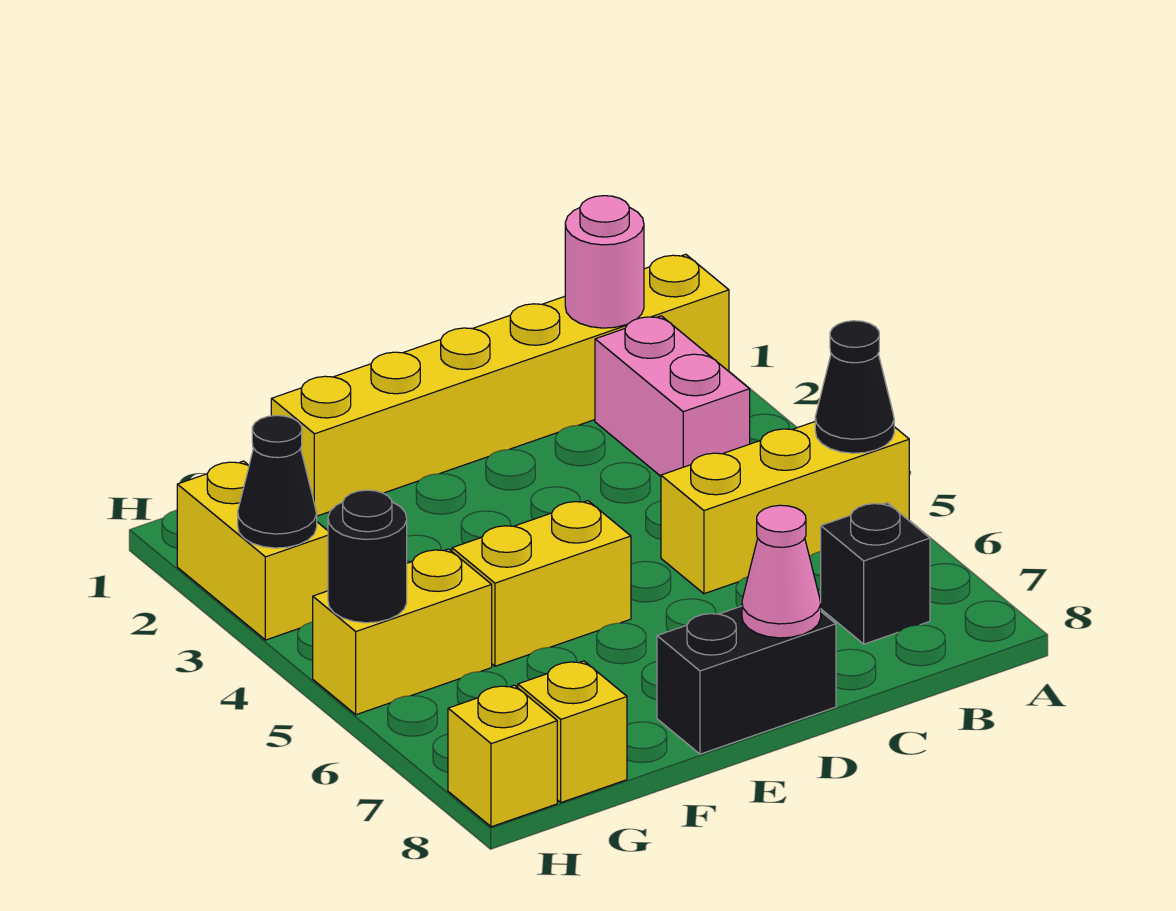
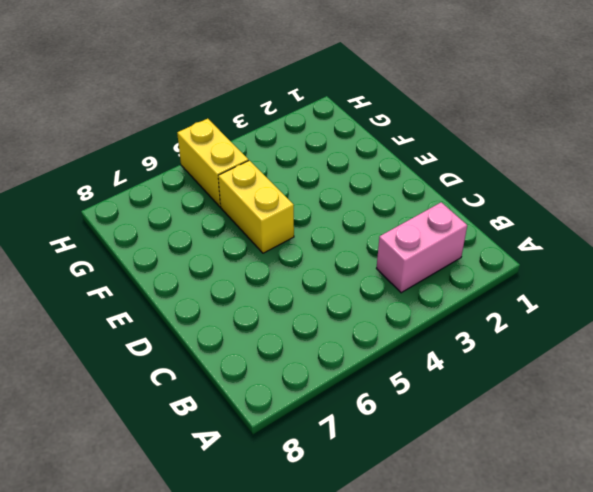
none -> yellow 1x6 brick [271,254,729,516]
none -> yellow 1x3 brick [661,422,909,594]
none -> black 1x1 brick [821,503,930,644]

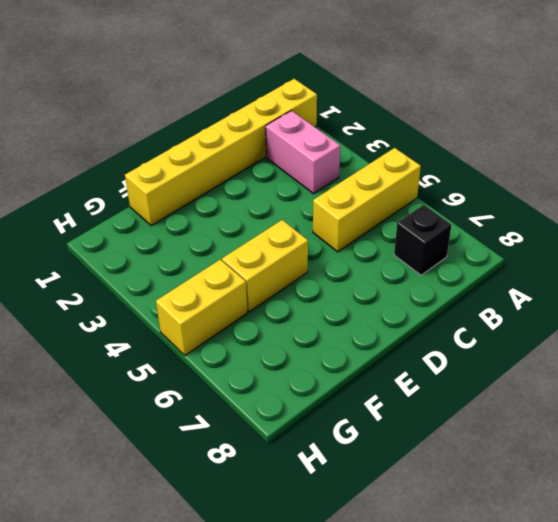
none -> black 1x2 brick [657,606,836,754]
none -> yellow 1x1 brick [518,661,627,802]
none -> yellow 1x2 brick [177,461,328,640]

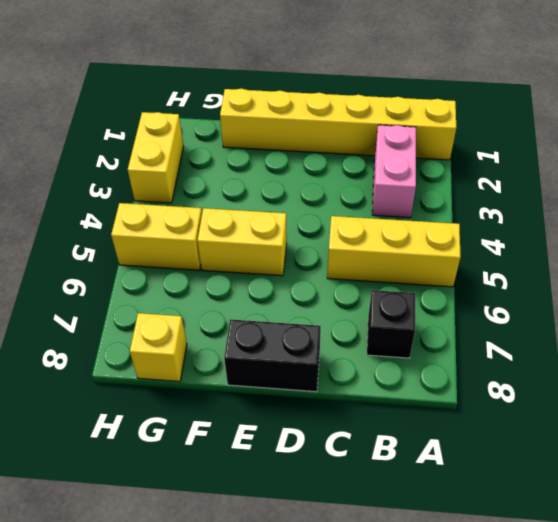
none -> yellow 1x1 brick [448,685,557,827]
none -> black 1x1 cone [815,321,894,453]
none -> pink 1x1 round brick [565,196,644,328]

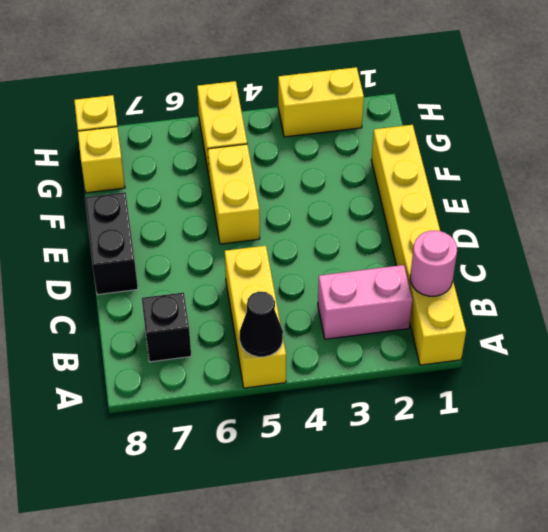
none -> pink 1x1 cone [742,505,821,638]
none -> black 1x1 cone [238,416,317,548]
none -> black 1x1 round brick [328,490,407,623]

